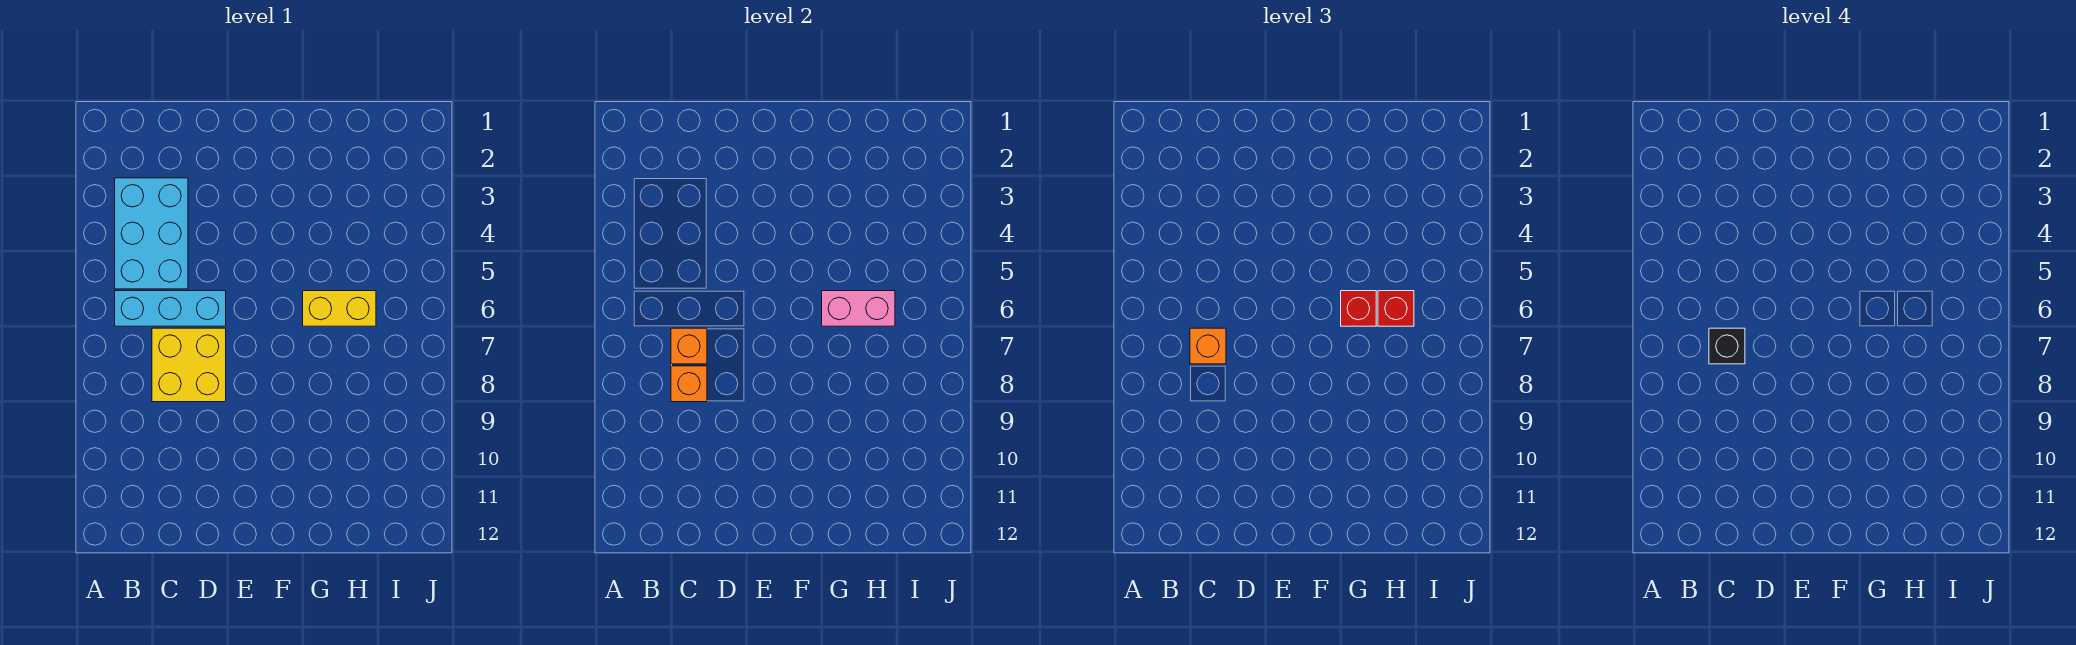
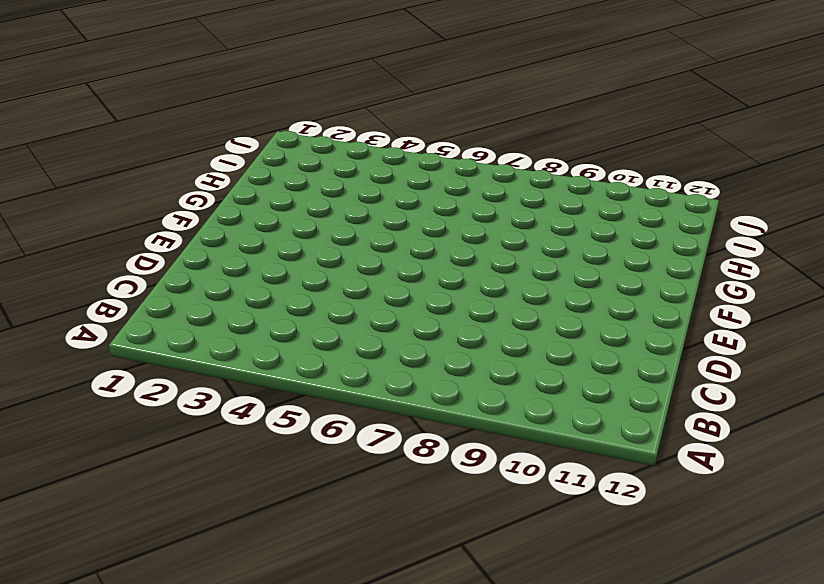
none -> cyan 2x3 brick [115,178,188,289]
none -> cyan 1x3 brick [115,291,226,326]

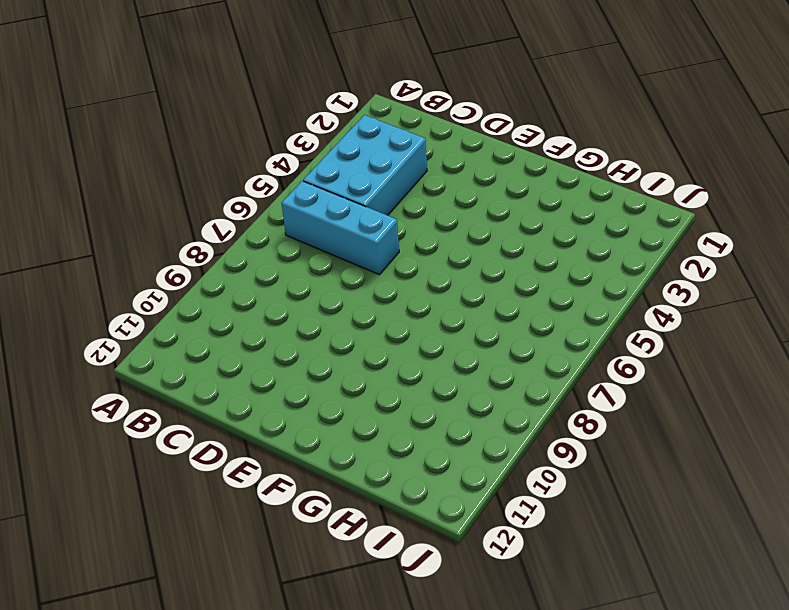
none -> yellow 2x2 brick [152,328,226,402]
none -> yellow 1x2 brick [303,291,376,326]

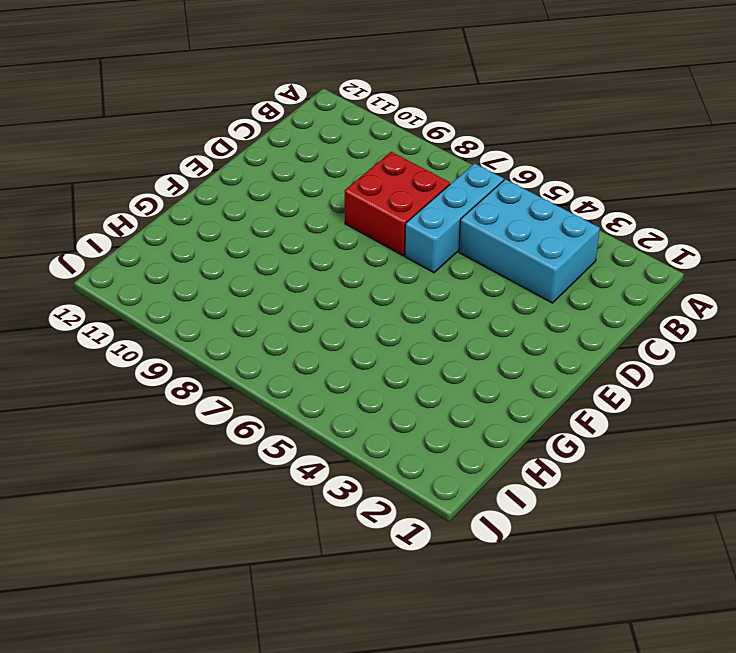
red 2x2 brick [345,152,450,256] -> yellow 2x2 brick [152,328,226,402]
none -> yellow 1x2 brick [303,291,376,326]
none -> orange 1x1 brick [671,328,707,364]

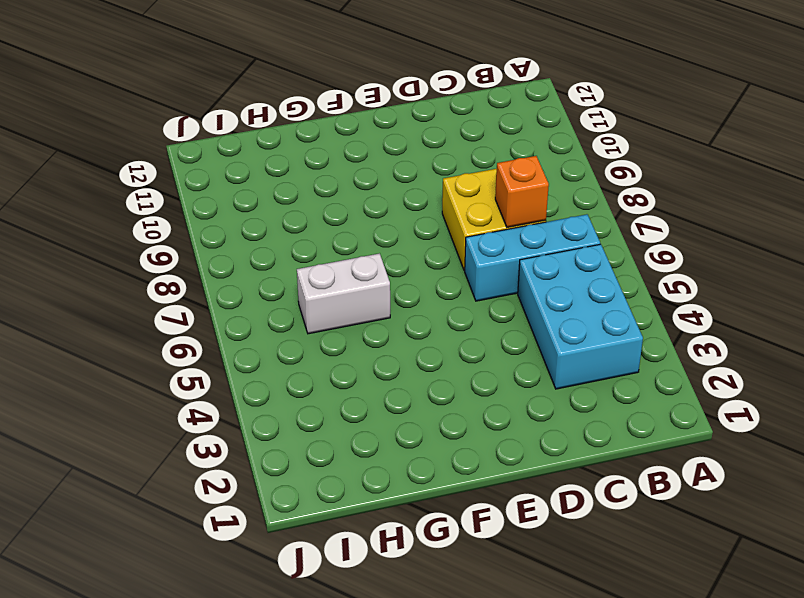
white 1x2 brick [297,253,390,334] -> yellow 1x2 brick [303,291,376,326]
none -> orange 1x1 brick [671,366,707,402]
none -> pink 1x2 brick [822,291,895,326]

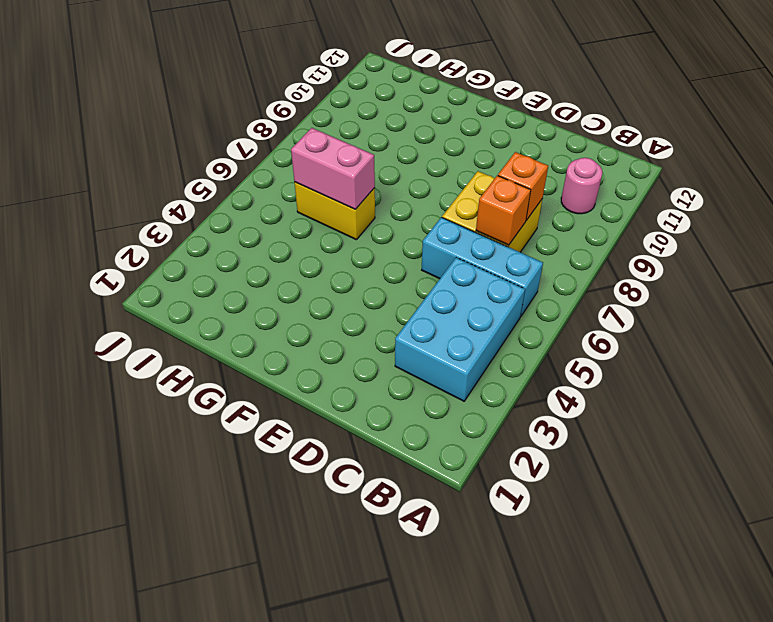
pink 1x1 round brick [561,158,602,214] -> none
none -> orange 1x1 brick [1190,328,1226,364]
none -> red 1x1 brick [1341,291,1376,326]

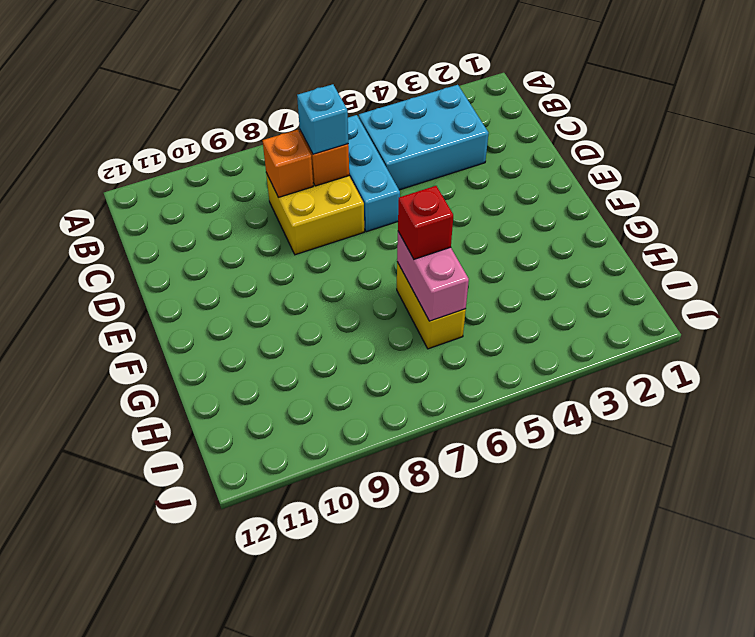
cyan 1x1 brick [297,84,348,154] -> orange 1x1 brick [1190,328,1226,364]
none -> red 1x1 brick [1378,291,1414,326]
none -> black 1x1 brick [1709,328,1745,364]

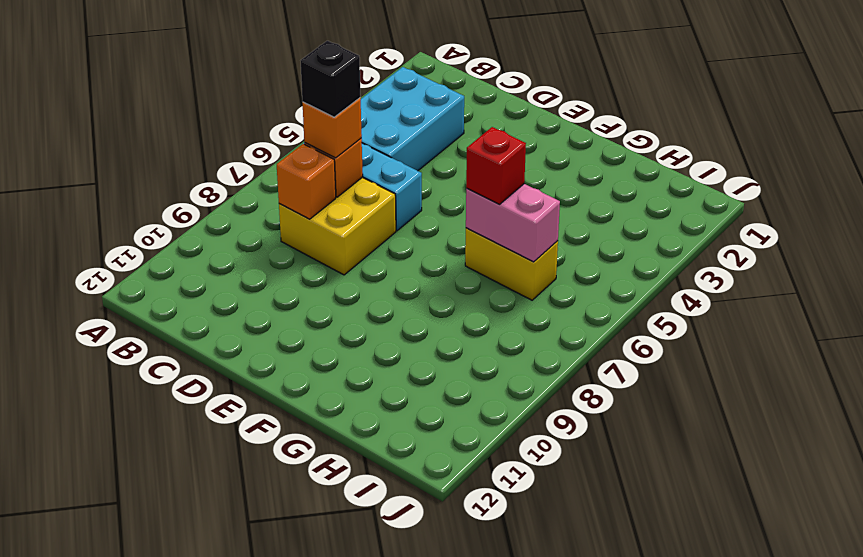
none -> red 1x1 brick [1378,291,1414,326]

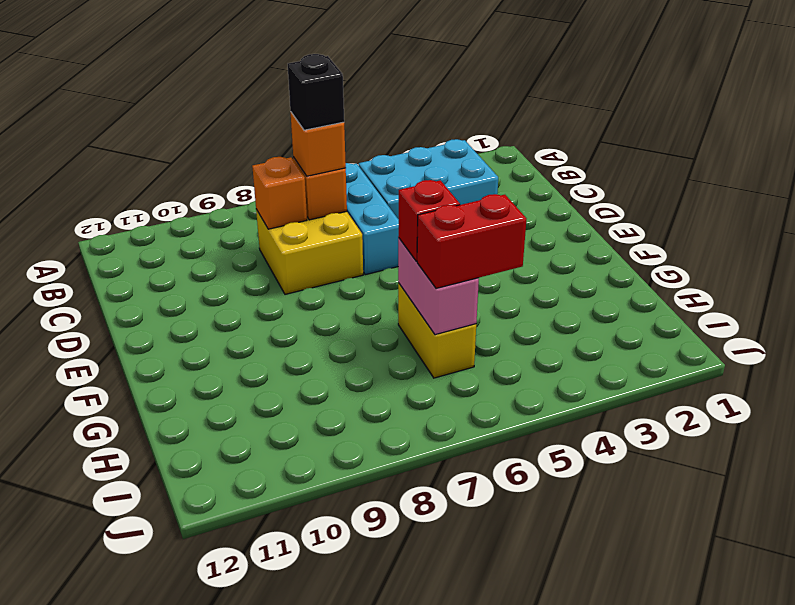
red 1x2 brick [417,194,527,288] -> red 1x1 brick [1378,291,1414,326]

